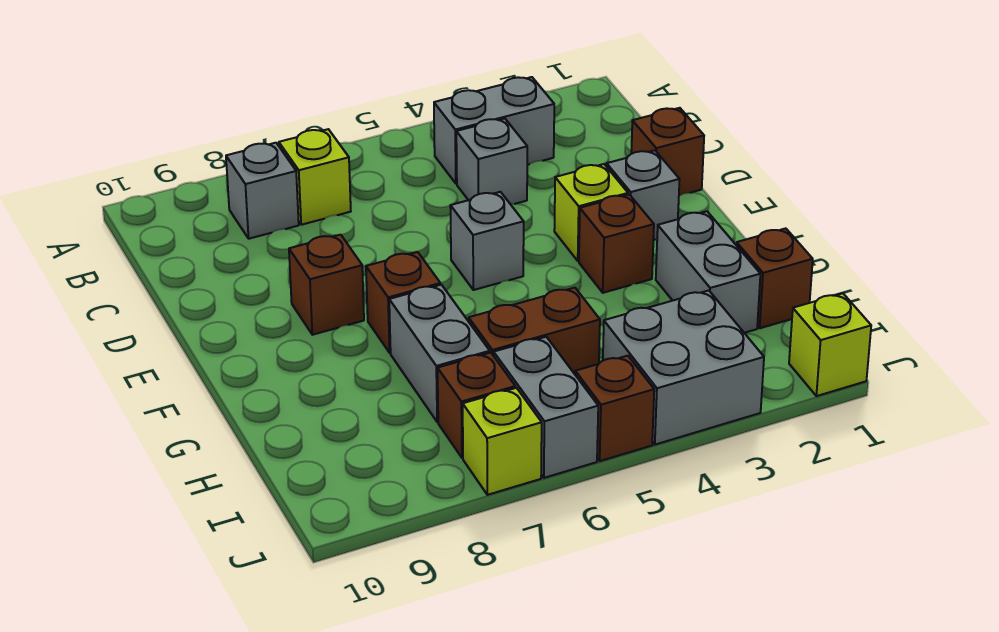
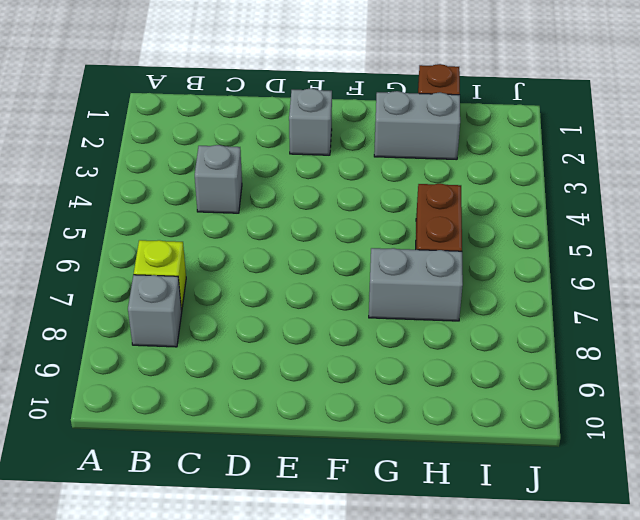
none -> grey 1x2 brick [434,77,554,184]
none -> brown 1x1 brick [631,108,704,196]
none -> lime 1x1 brick [554,164,628,261]

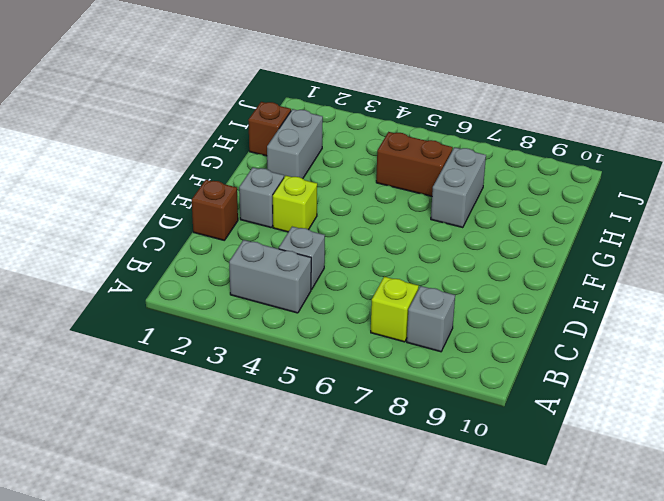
none -> grey 1x1 brick [450,192,524,290]
none -> brown 1x1 brick [289,235,364,335]
none -> brown 1x1 brick [579,195,654,293]

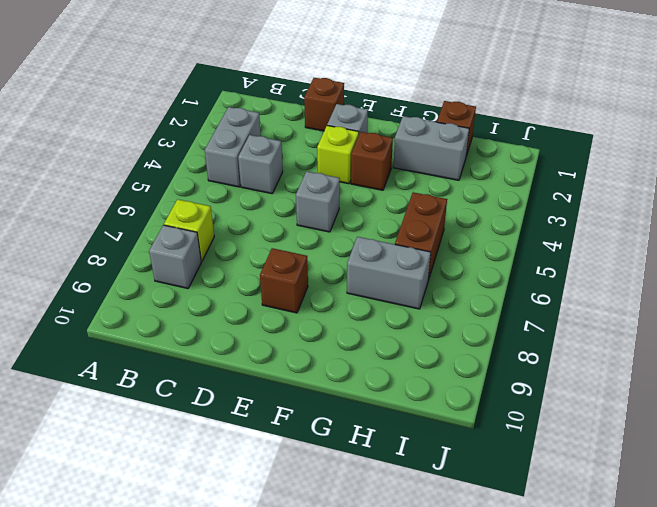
none -> brown 1x1 brick [366,252,440,353]
none -> grey 2x2 brick [603,290,764,445]
none -> grey 1x2 brick [494,337,598,478]

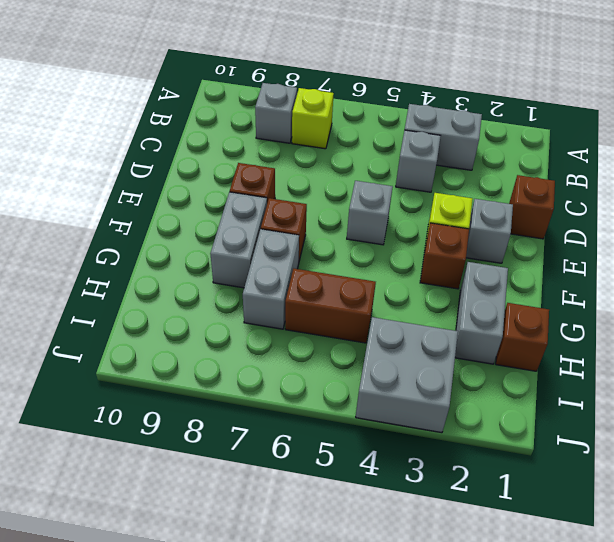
grey 1x2 brick [210,192,267,288] -> grey 1x2 brick moved to [494,337,598,478]
none -> brown 1x1 brick [438,353,515,458]
none -> lime 1x1 brick [789,293,871,396]
none -> brown 1x1 brick [575,356,654,461]

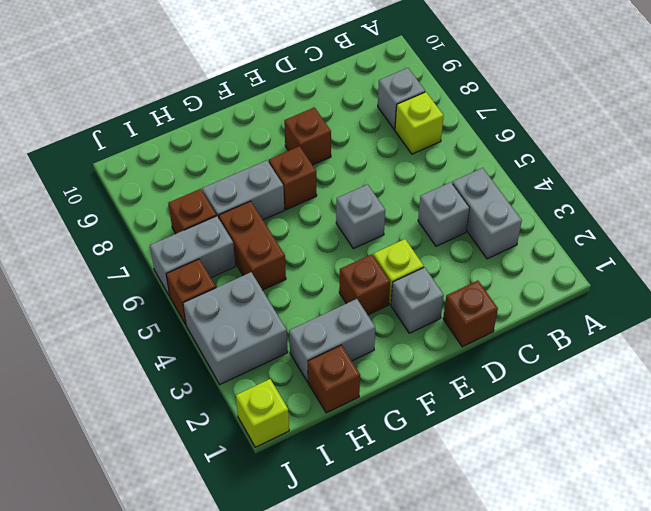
none -> lime 1x1 brick [463,388,542,495]

